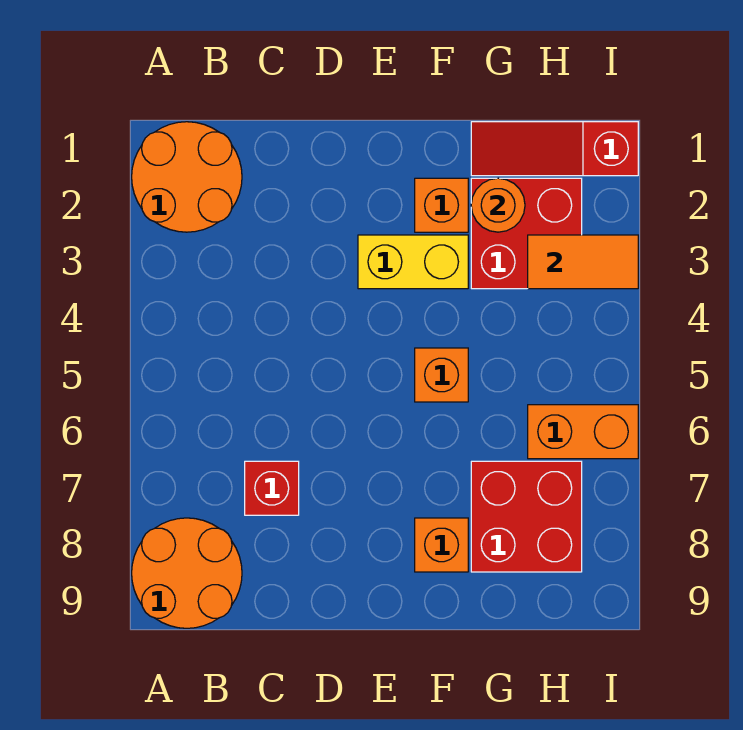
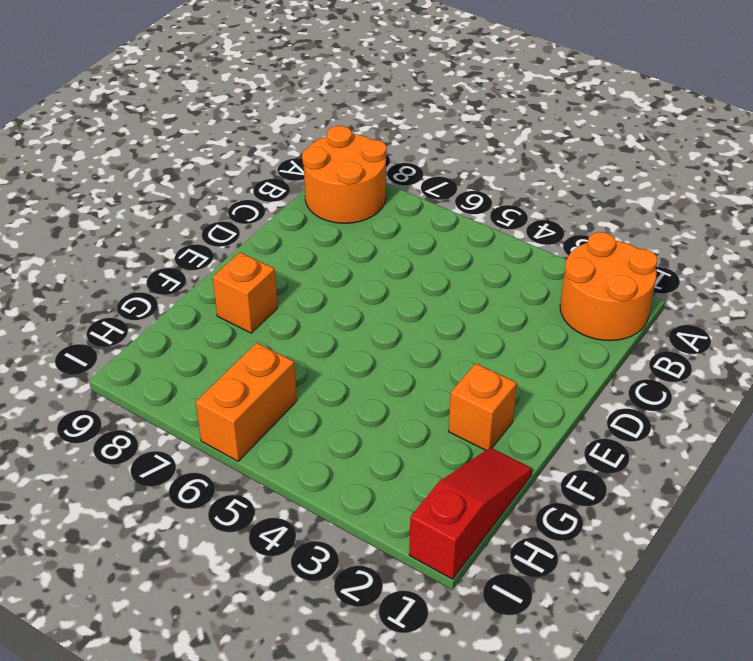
none -> red 1x1 brick [245,461,299,515]
none -> yellow 1x2 brick [358,235,468,289]
none -> orange 1x1 brick [415,348,468,402]

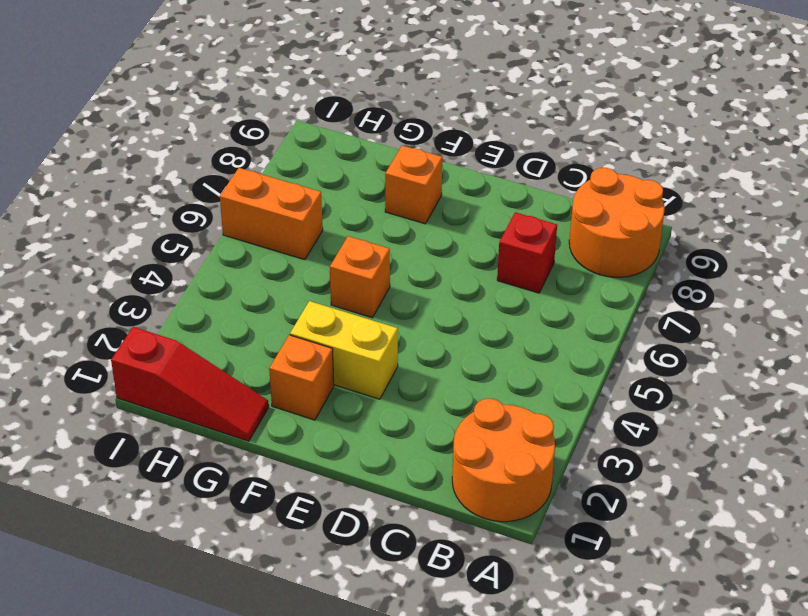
none -> red 2x2 brick [471,178,582,289]
none -> red 2x2 brick [471,461,582,572]
none -> orange 1x1 round brick [471,178,525,232]

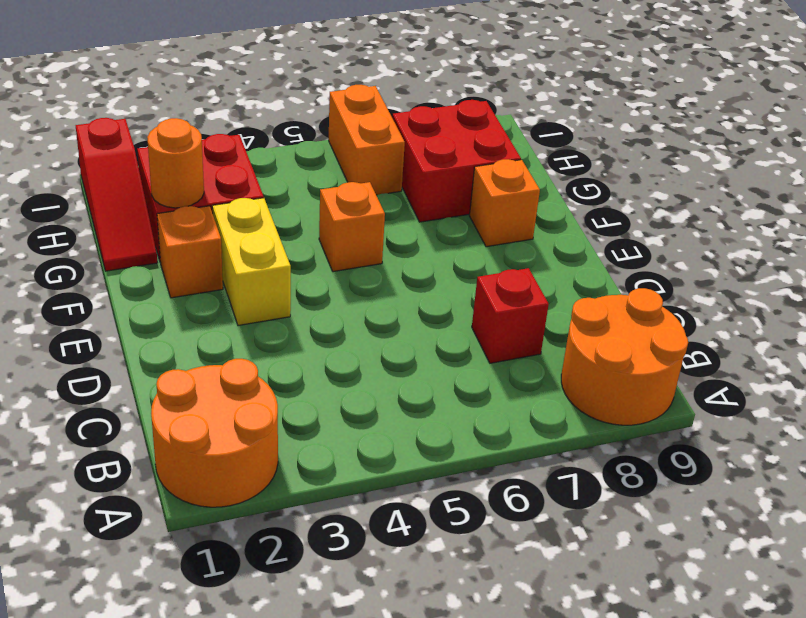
none -> orange 1x2 tile [528,235,638,289]

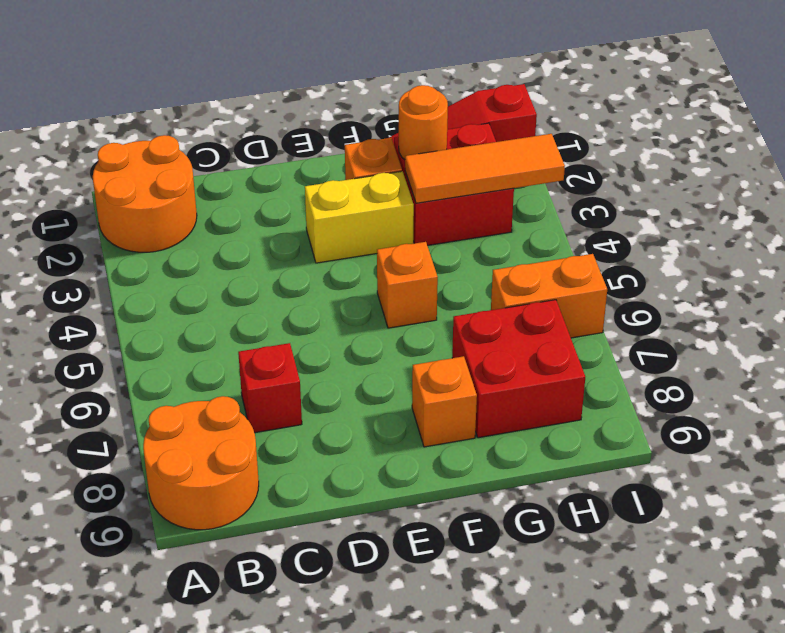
orange 1x3 tile [405,134,565,203] -> orange 1x2 tile [528,235,638,289]

